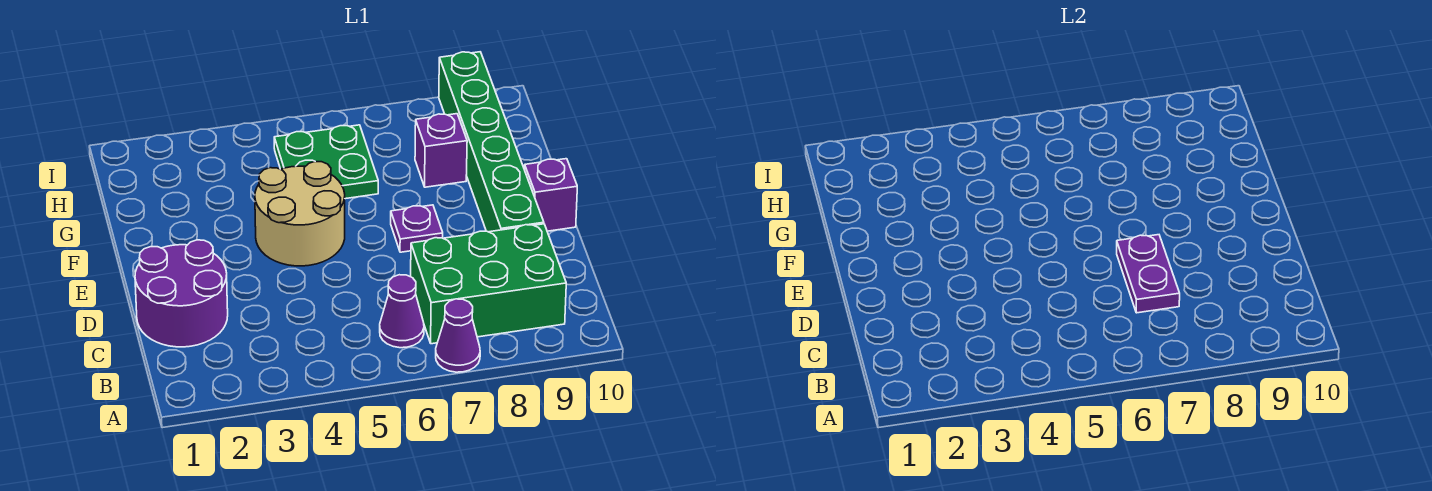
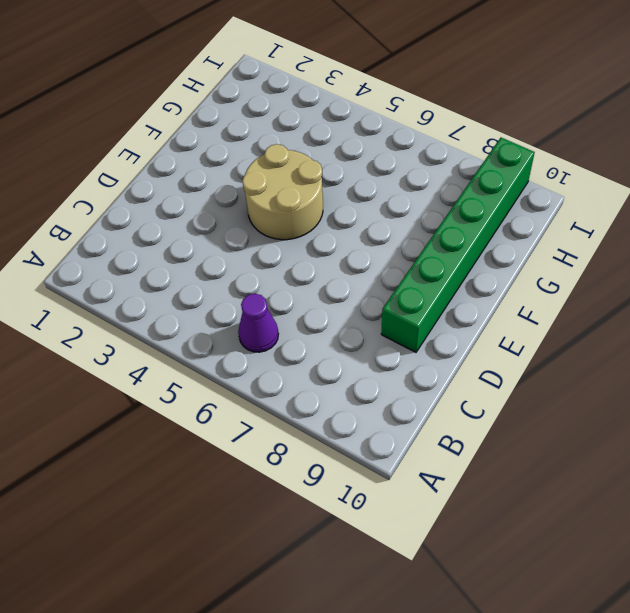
none -> purple 1x1 cone [436,299,480,372]
none -> green 2x3 brick [411,224,566,344]

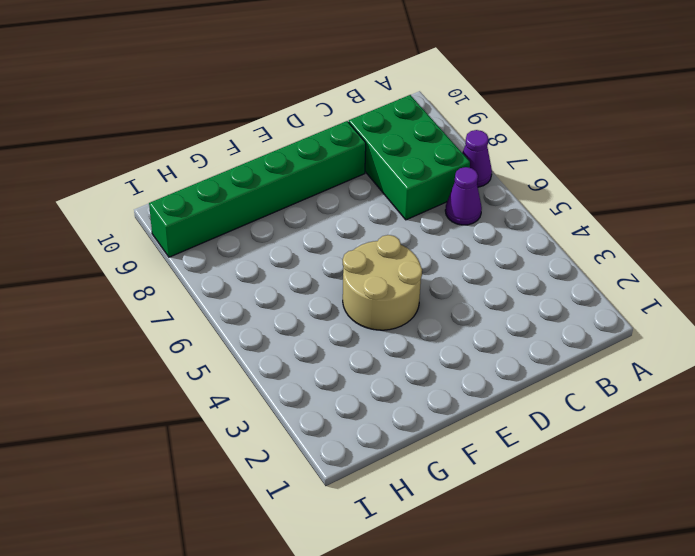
none -> purple 2x2 round brick [135,240,228,347]
none -> purple 1x1 plate [391,205,443,252]

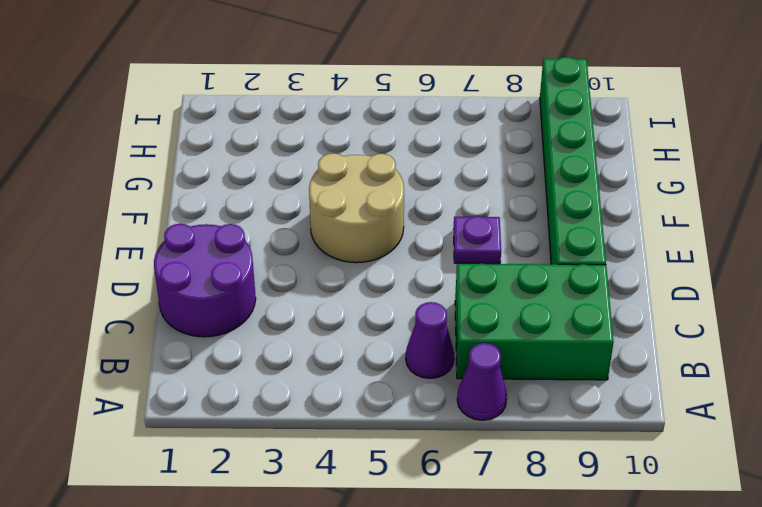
none -> purple 1x1 brick [525,159,577,231]
none -> green 2x2 plate [274,125,378,199]

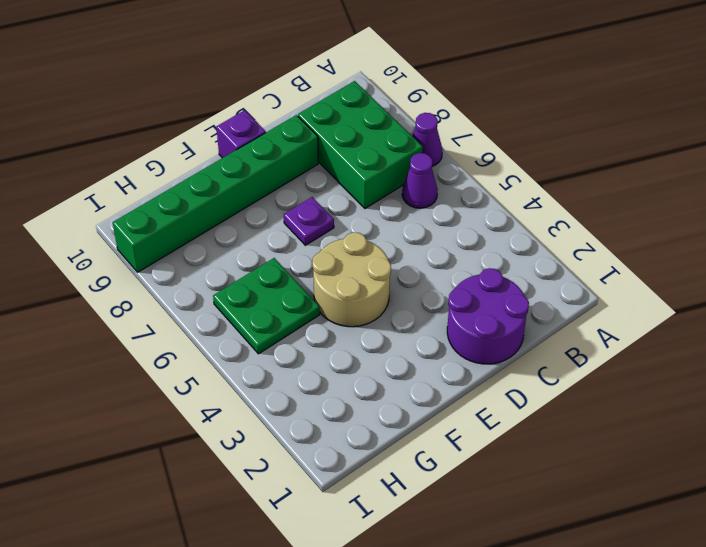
none -> purple 1x1 brick [415,114,467,187]
none -> purple 1x2 plate [1117,235,1180,313]

